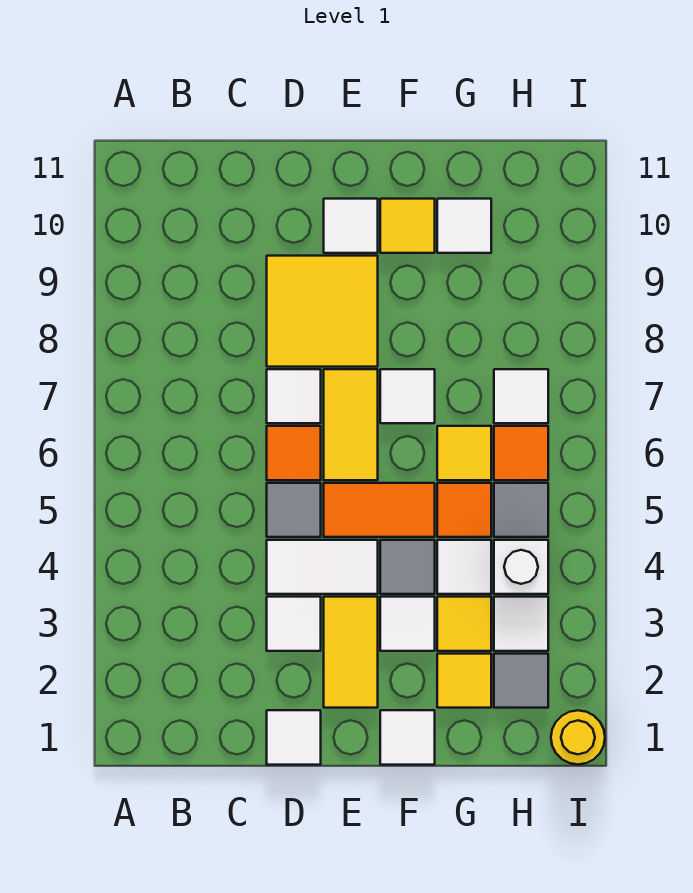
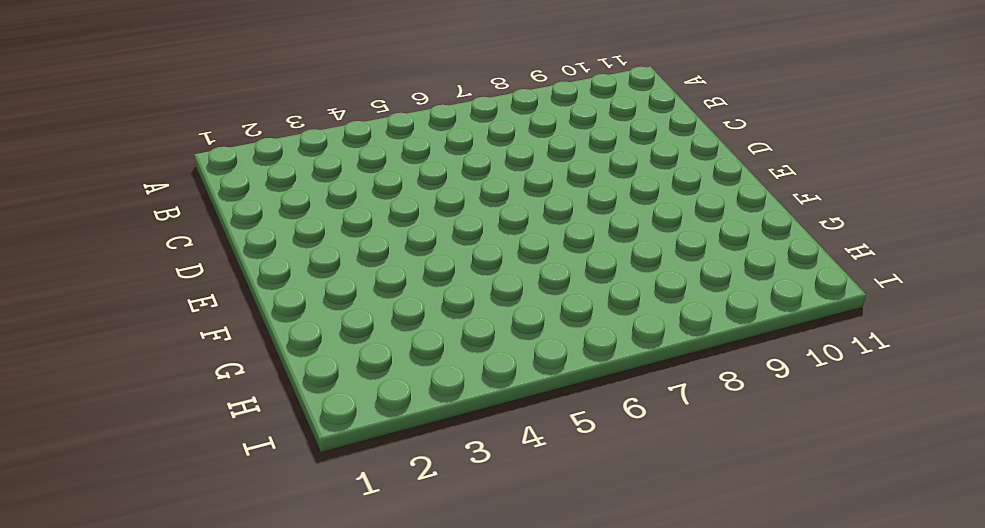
none -> white 1x1 tile [267,710,321,765]
none -> white 1x1 tile [267,597,321,651]
none -> white 1x2 tile [267,540,378,594]

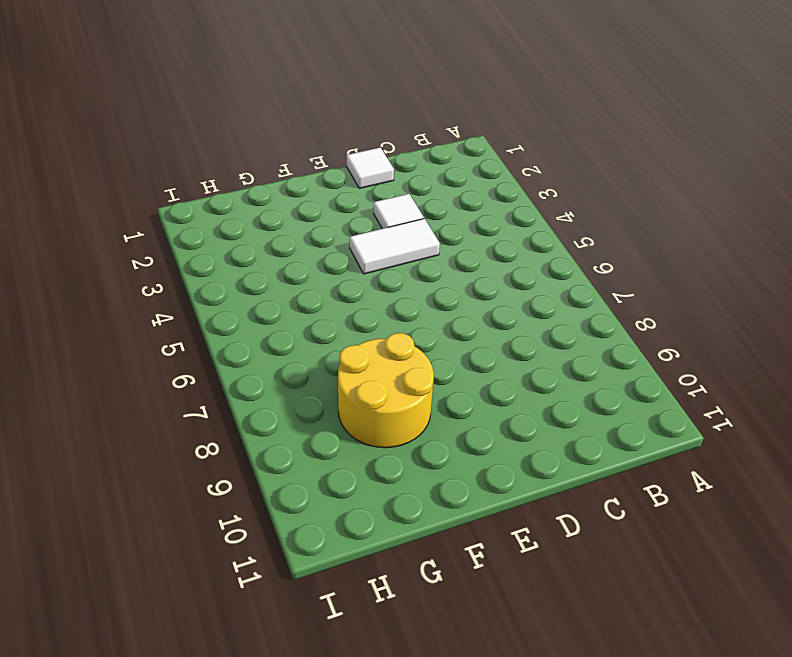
yellow 2x2 round brick [338,333,434,448] -> none
none -> grey 1x1 tile [267,483,321,537]
none -> orange 1x1 tile [267,426,321,480]
none -> white 1x1 tile [267,369,321,423]

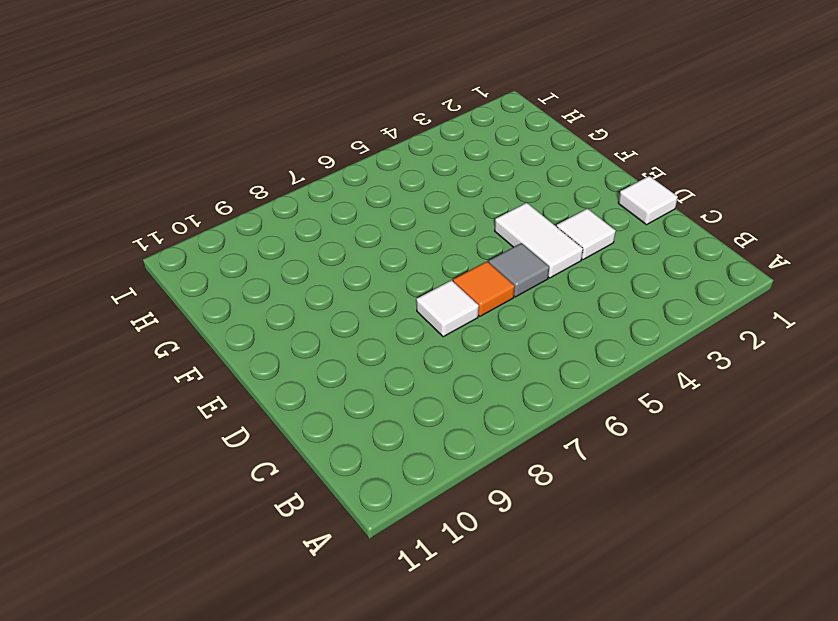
none -> yellow 2x2 tile [267,256,378,367]
none -> yellow 1x2 tile [324,597,378,708]
none -> orange 1x2 tile [324,483,435,537]

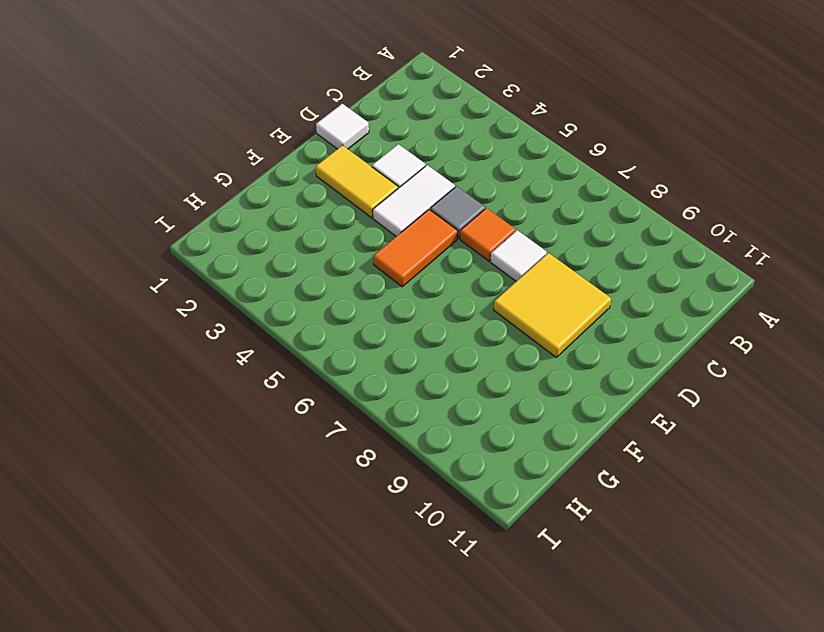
none -> yellow 1x2 tile [324,369,378,480]
none -> white 1x1 tile [324,199,378,253]
none -> white 1x1 tile [380,710,435,765]

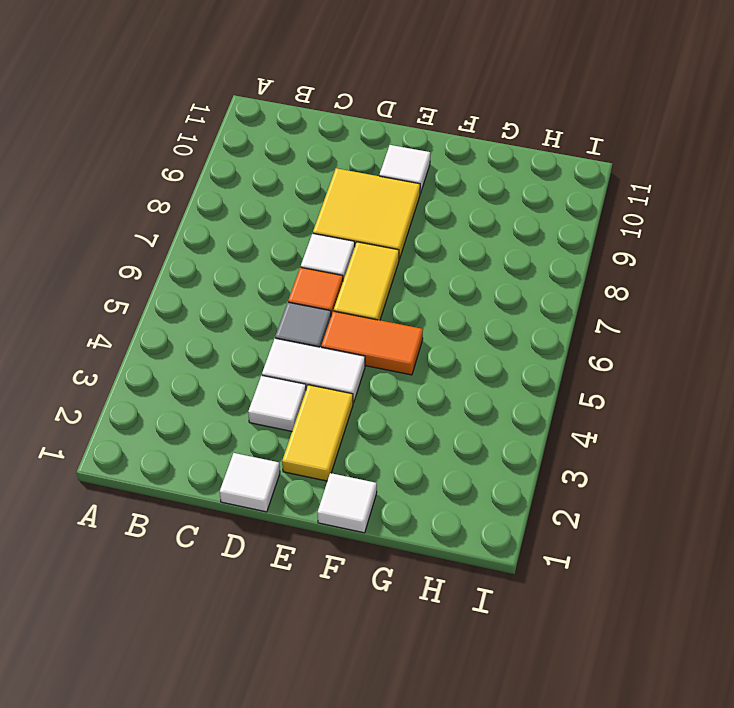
none -> white 1x1 tile [380,597,435,651]
none -> grey 1x1 tile [380,540,435,594]
none -> white 1x1 tile [380,369,435,423]

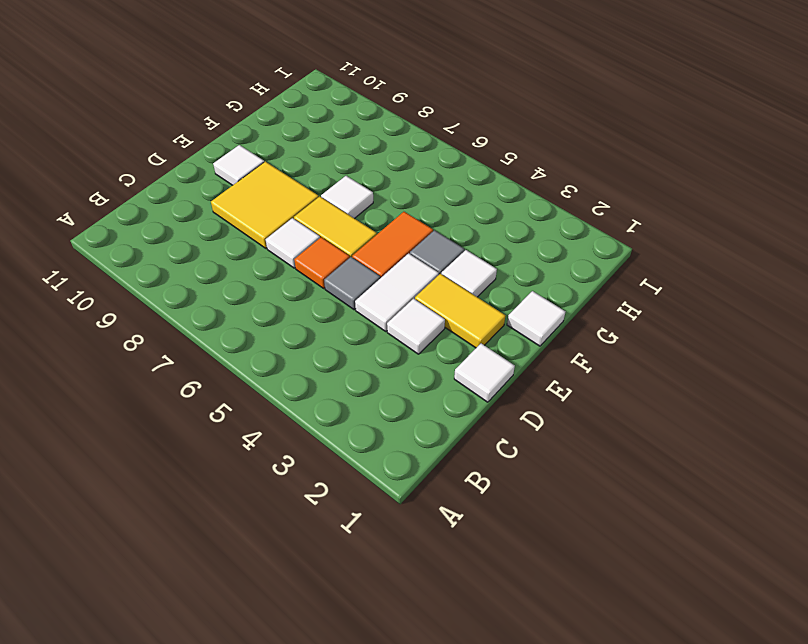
none -> yellow 1x1 tile [380,199,435,253]
none -> yellow 1x1 tile [437,654,491,708]
none -> yellow 1x1 tile [437,597,491,651]

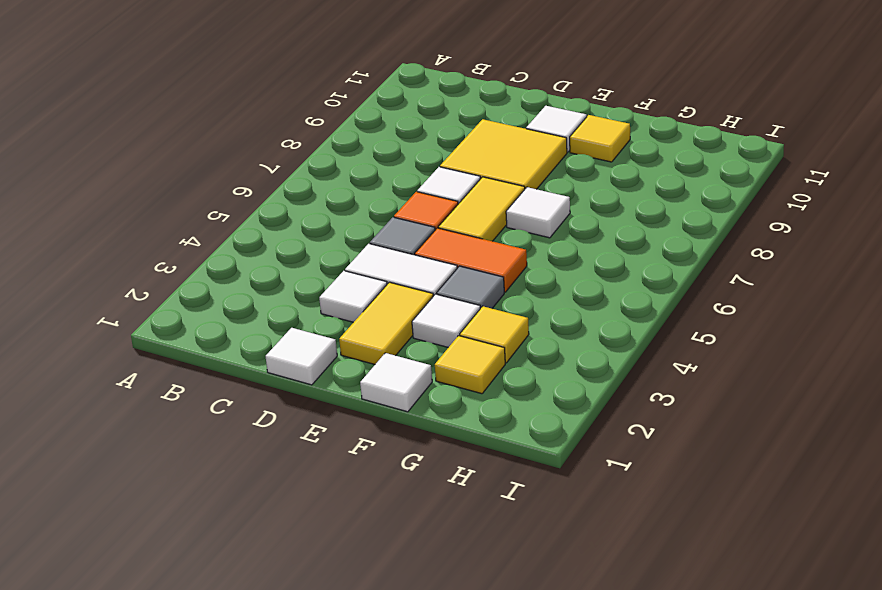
none -> white 1x1 tile [437,540,491,594]
none -> orange 1x1 tile [437,483,491,537]
none -> yellow 1x1 tile [437,426,491,480]

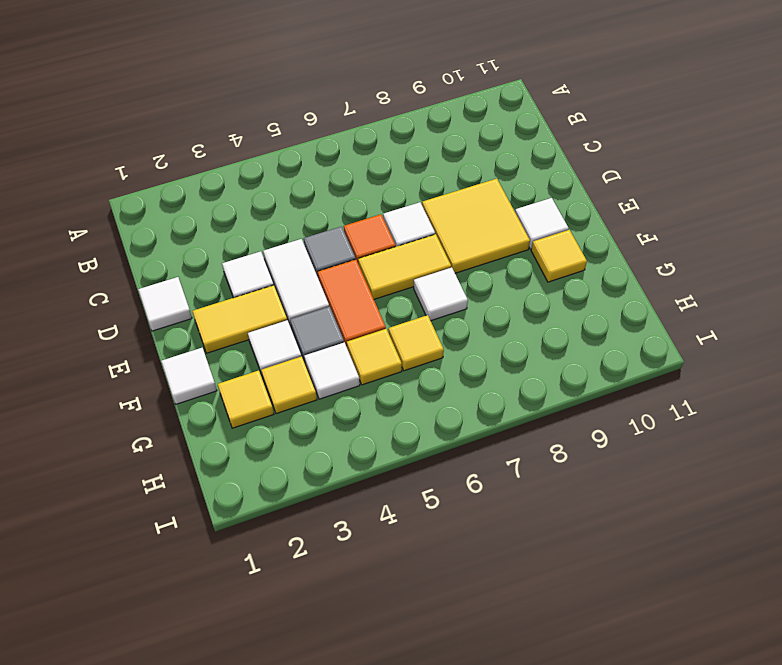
yellow 1x1 tile [347,329,402,385] -> orange 1x1 tile [437,483,491,537]
none -> white 1x1 tile [437,199,491,253]
none -> grey 1x1 tile [494,654,548,708]
none -> white 1x1 tile [494,597,548,651]

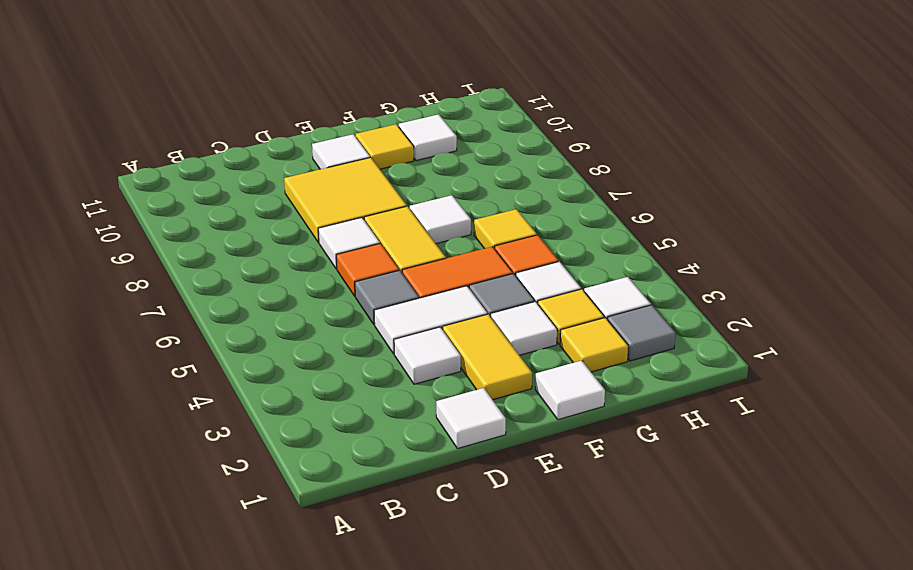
none -> white 1x1 brick [494,540,548,594]
none -> grey 1x1 tile [494,483,548,537]
none -> orange 1x1 tile [494,426,548,480]

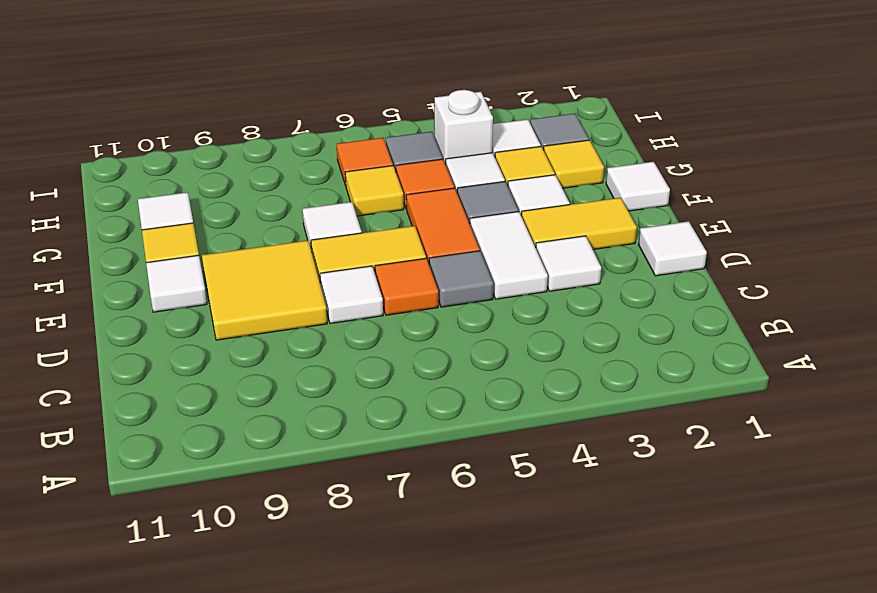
none -> white 1x1 tile [494,369,548,423]
none -> yellow 1x1 round brick [551,710,605,764]

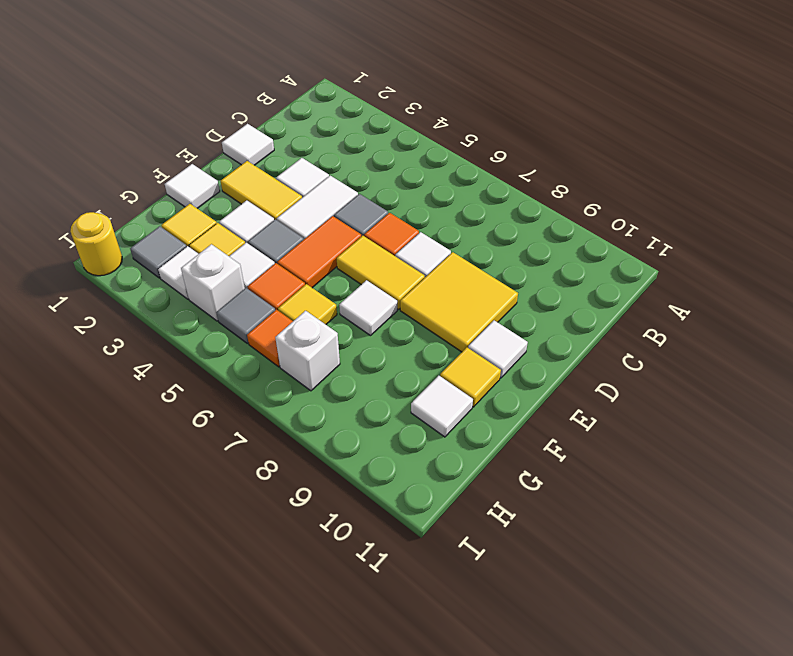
white 1x1 brick [275,311,340,391] -> white 1x1 tile [494,369,548,423]

